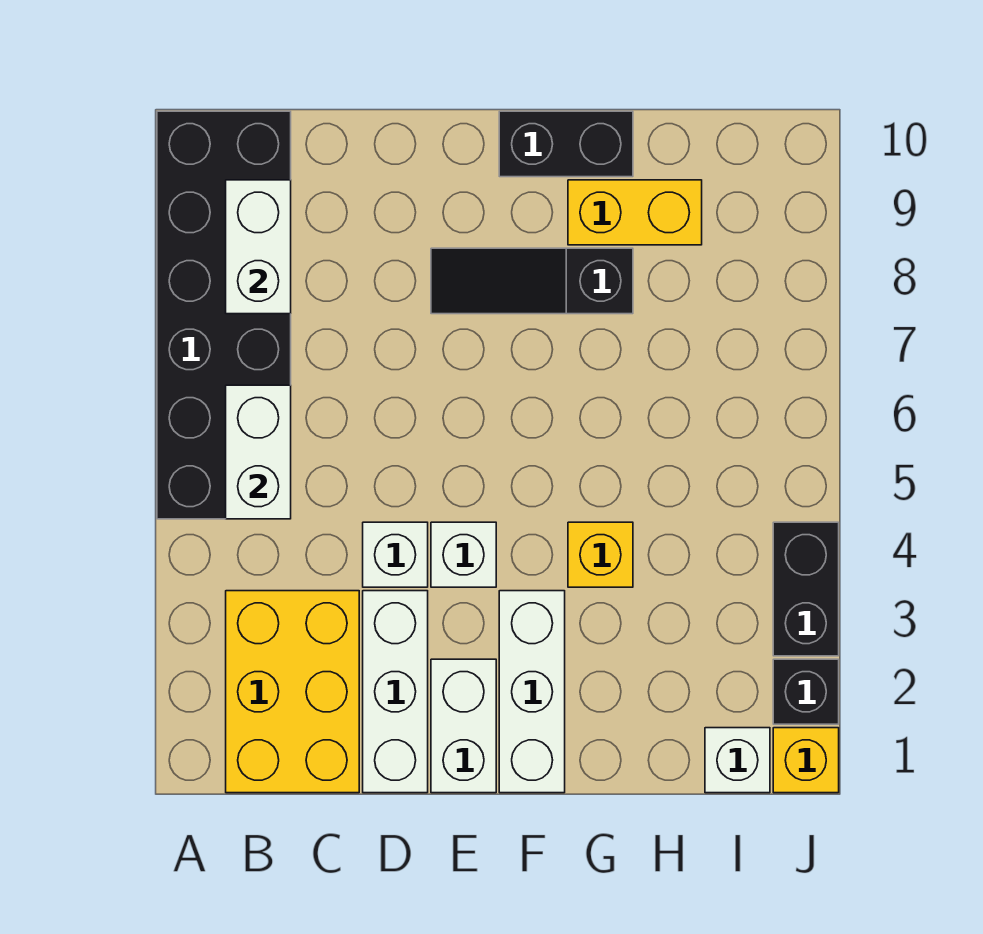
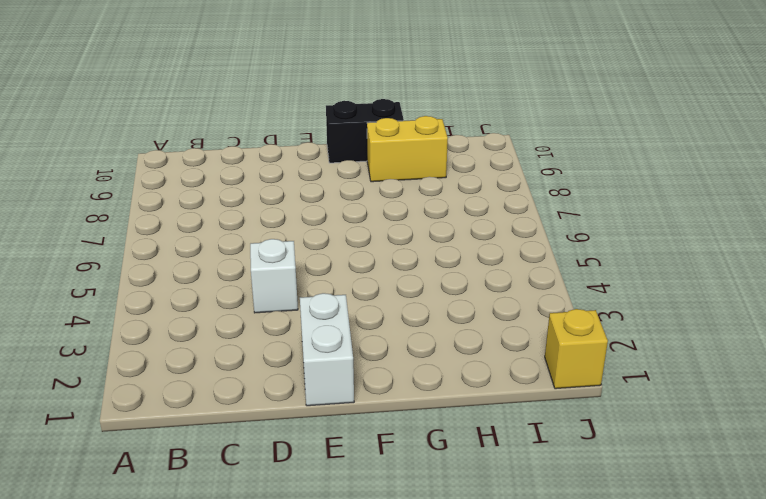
none -> black 2x6 brick [157,111,291,519]
none -> yellow 2x3 brick [226,591,359,793]
none -> white 1x3 brick [363,591,428,793]

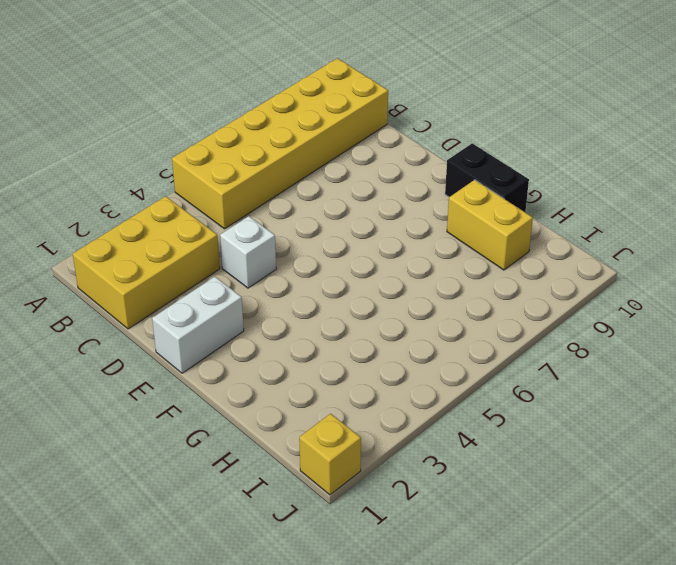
yellow 2x6 brick [172,58,388,229] -> black 2x6 brick [157,111,291,519]
none -> white 1x3 brick [363,591,428,793]
none -> white 1x1 brick [431,522,496,587]
none -> black 1x3 slope [431,248,633,314]

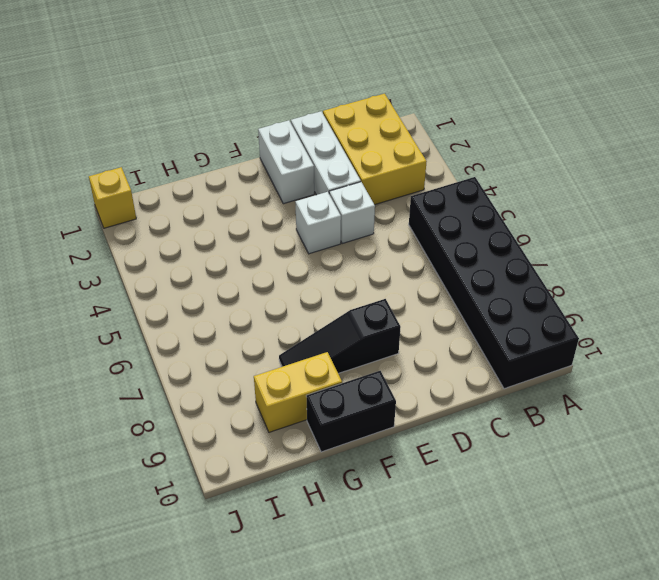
black 1x3 slope [279,299,401,373] -> black 1x3 slope turned to [431,248,633,314]
none -> white 1x3 brick [499,591,565,793]
none -> yellow 1x1 brick [568,522,633,587]
none -> white 1x1 brick [705,728,770,793]

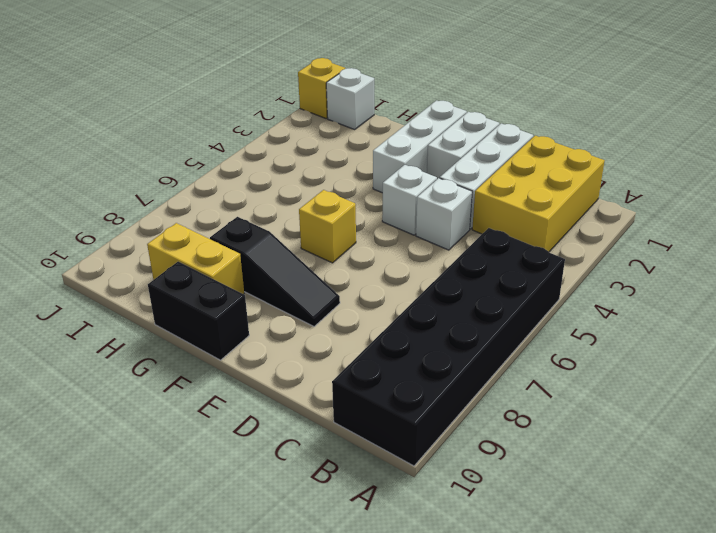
yellow 1x1 brick [299,190,356,263] -> yellow 1x1 brick moved to [568,522,633,587]
none -> black 1x1 brick [773,659,839,724]
none -> black 1x2 brick [773,522,839,656]
none -> white 1x2 brick [226,385,291,519]

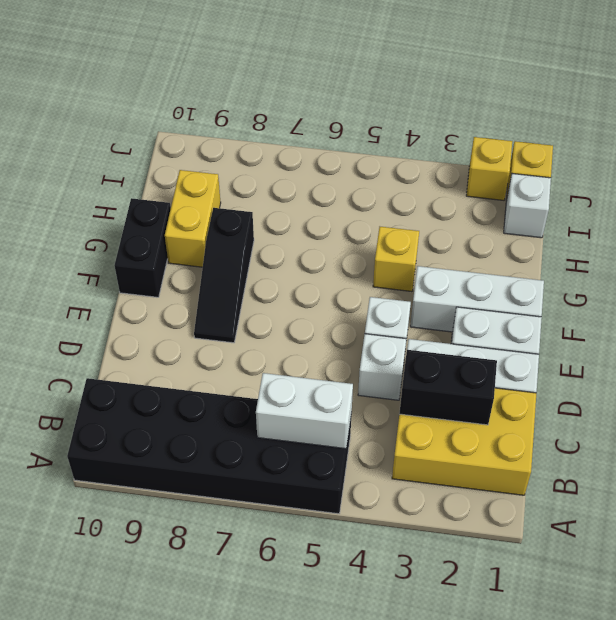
black 1x2 brick [399,350,497,425] -> black 1x2 brick moved to [773,522,839,656]
yellow 1x1 brick [466,137,512,200] -> black 1x1 brick [773,659,839,724]
none -> white 1x2 brick [226,180,291,314]

